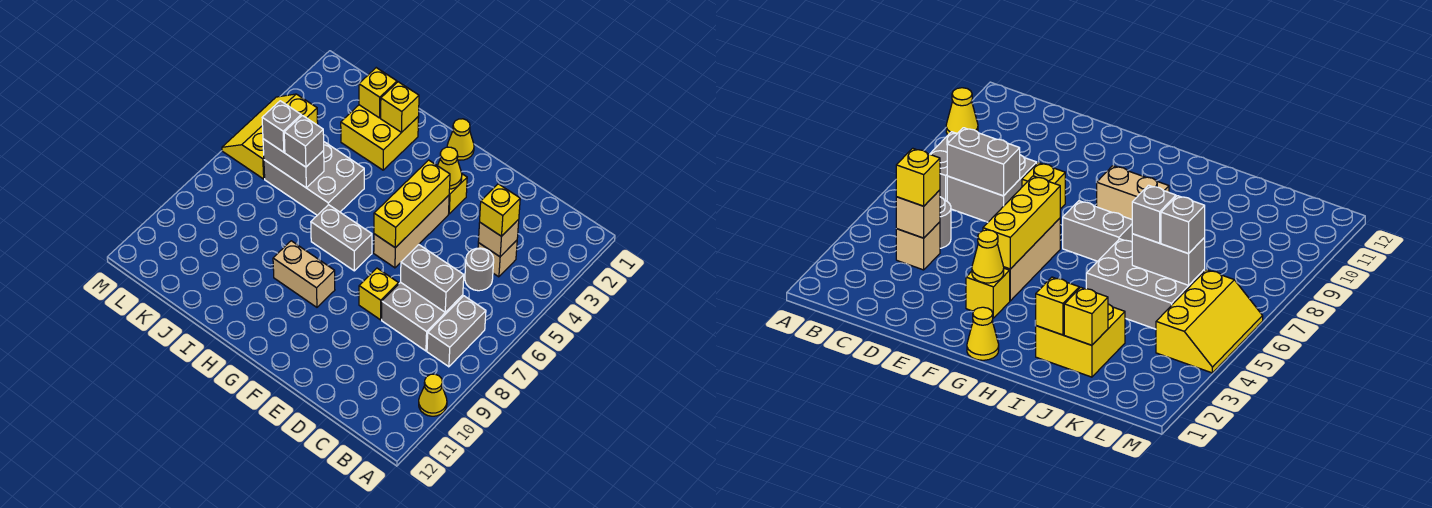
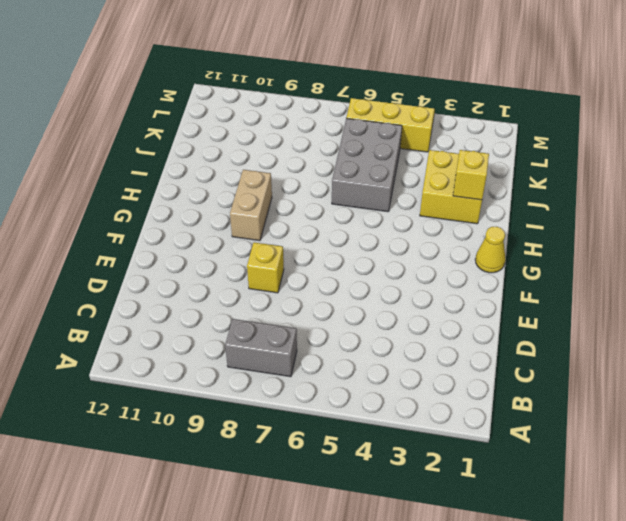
none -> yellow 1x1 cone [419,374,447,416]
none -> tan 1x1 brick [478,240,517,277]
none -> grey 1x1 round brick [465,248,494,291]

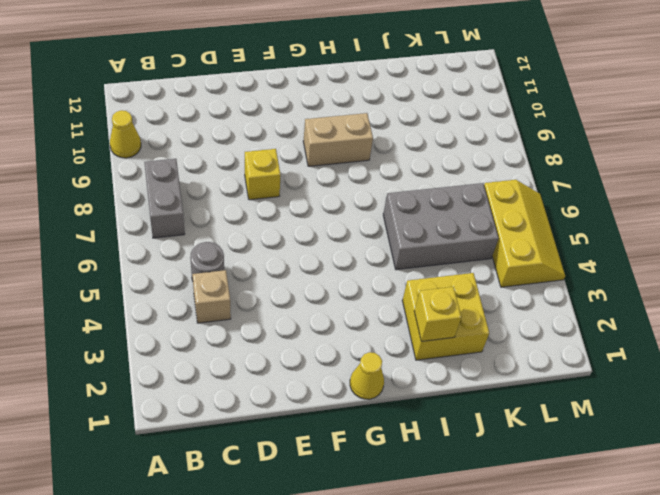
none -> grey 2x2 brick [382,282,463,351]
none -> yellow 1x1 brick [449,174,467,214]
none -> tan 1x3 brick [374,195,449,268]

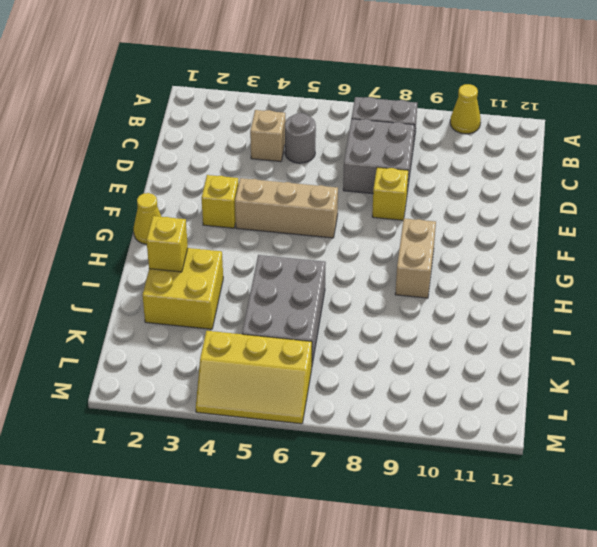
none -> grey 1x2 brick [311,205,372,271]
none -> tan 1x1 brick [478,219,519,257]
none -> grey 1x2 brick [401,245,464,312]

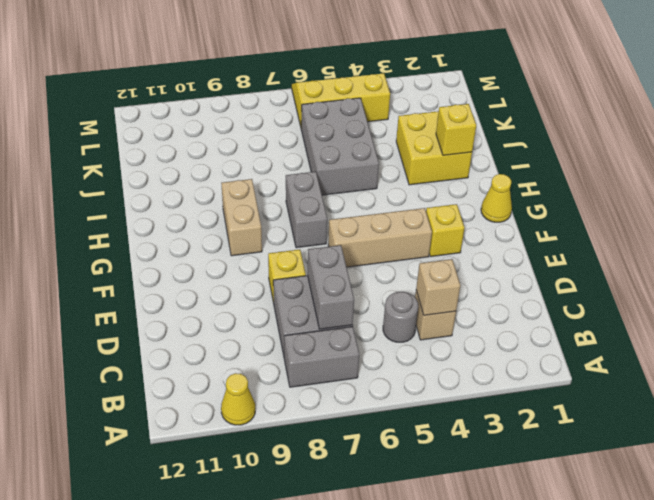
none -> yellow 1x1 cone [438,147,462,189]
none -> yellow 1x3 brick [374,160,450,248]
none -> yellow 1x1 brick [359,68,397,118]

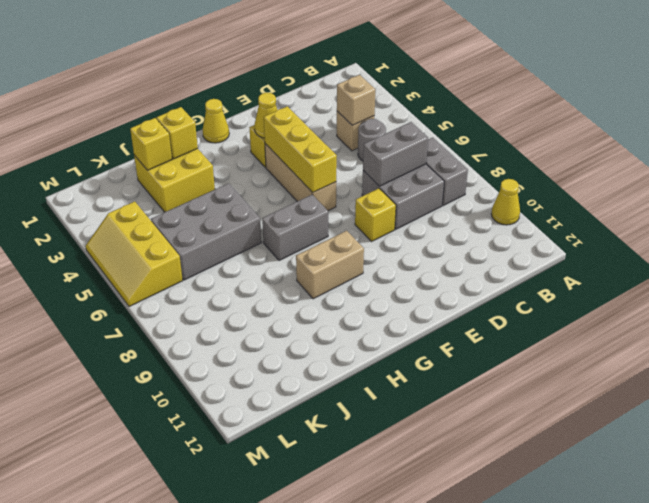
none -> grey 1x2 brick [263,139,324,188]
none -> yellow 1x1 brick [480,184,520,236]
none -> grey 1x1 brick [284,115,324,167]

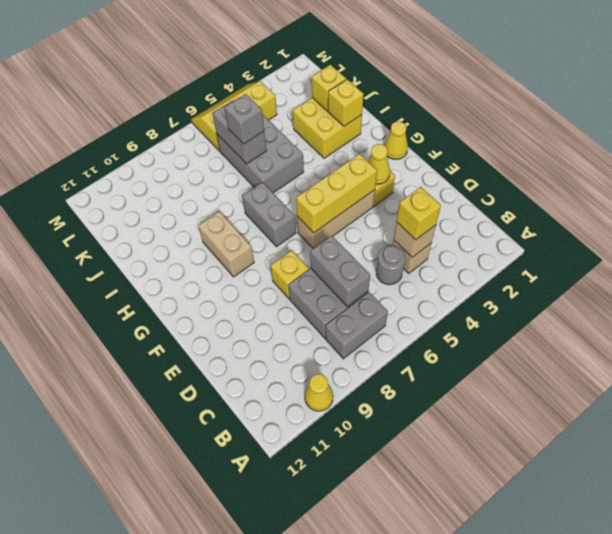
none -> grey 1x1 brick [262,101,301,152]

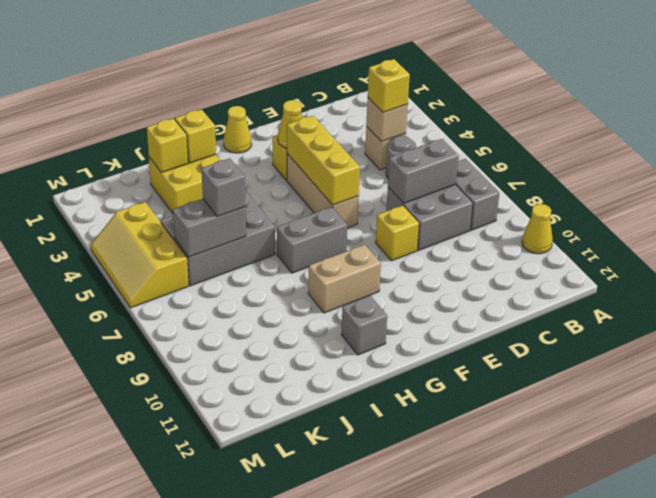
grey 1x1 brick [341,296,387,355] -> grey 1x1 brick moved to [262,101,301,152]

